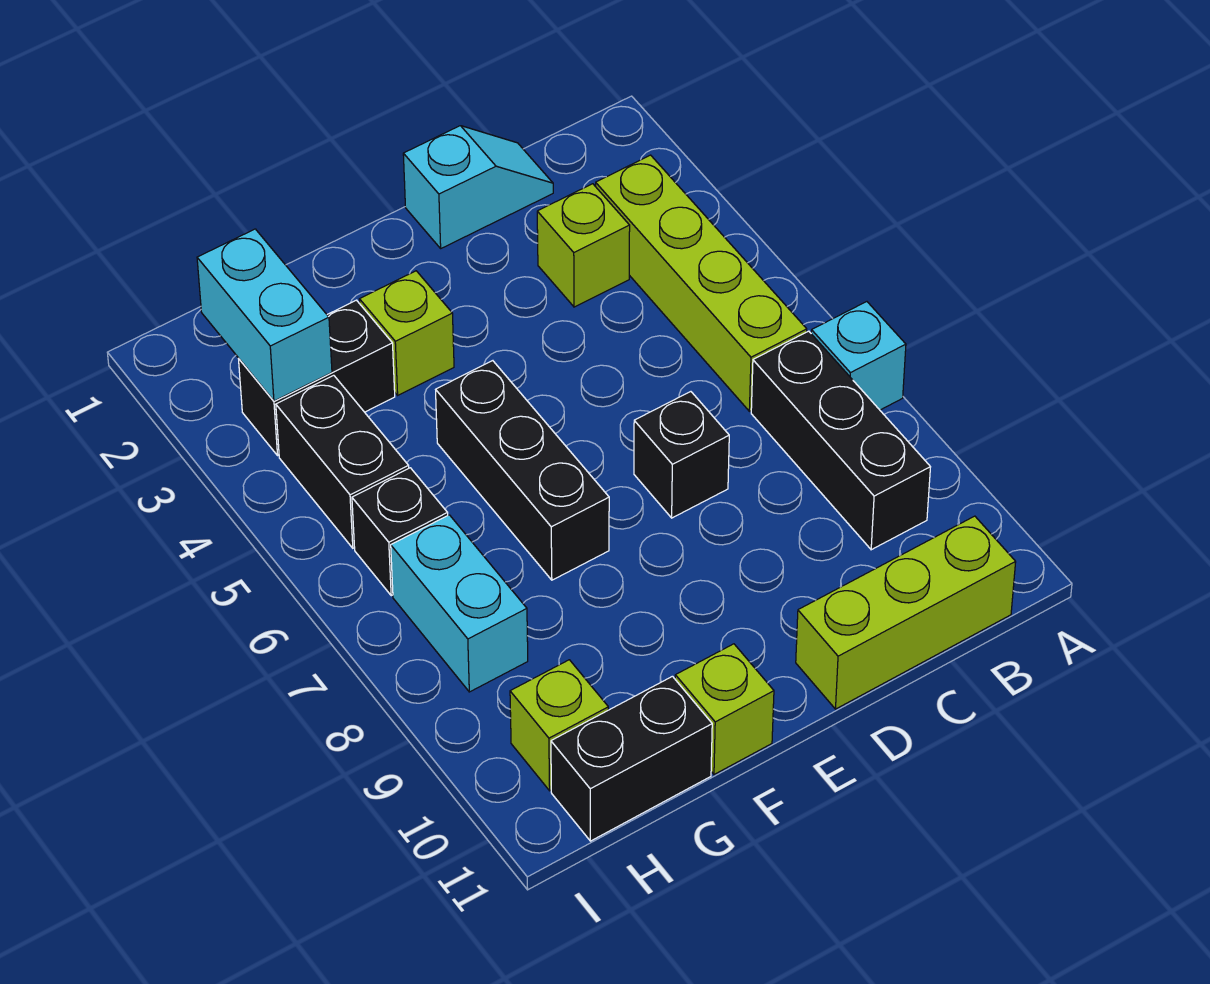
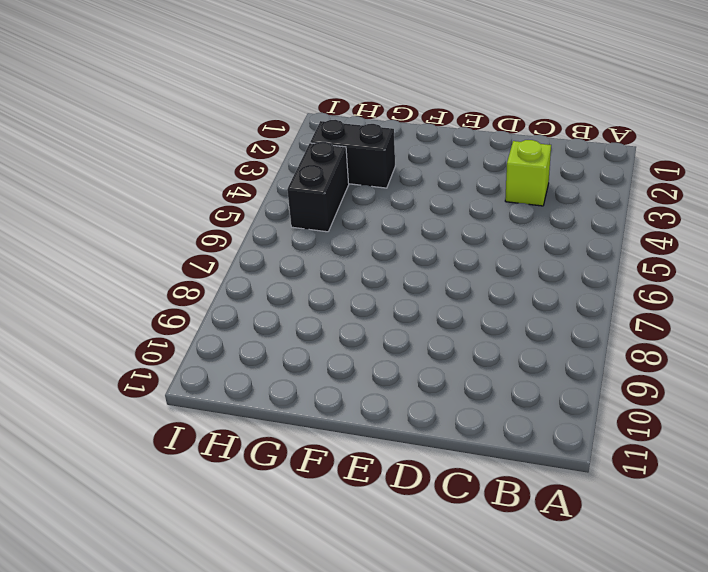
none -> cyan 1x1 brick [811,302,906,410]
none -> lime 1x4 brick [596,155,807,411]
none -> black 1x3 brick [751,331,930,550]

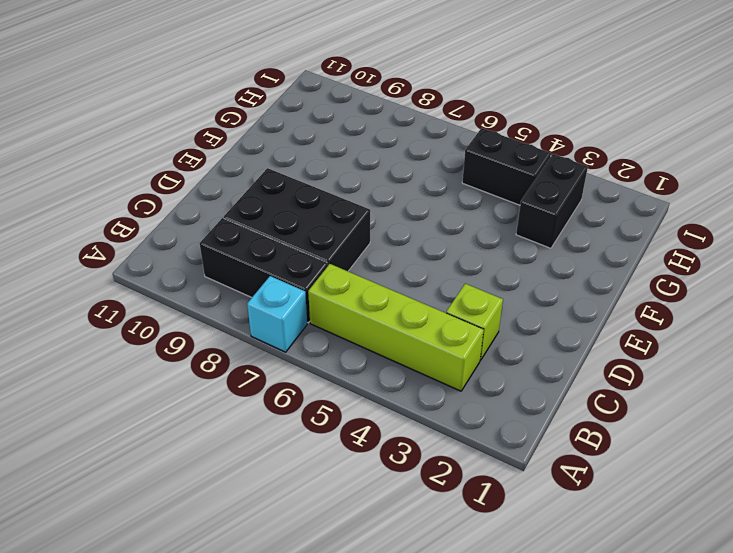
black 2x3 brick [224,168,370,271] -> black 1x1 brick [634,392,729,518]
none -> lime 1x3 brick [796,516,1016,709]
none -> cyan 1x2 slope [403,126,553,248]
none -> lime 1x1 brick [359,271,454,395]

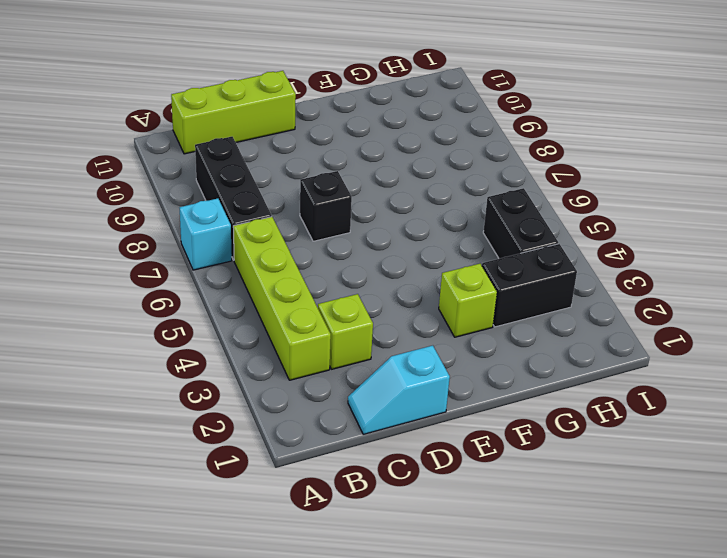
none -> black 1x3 brick [436,361,609,580]
none -> lime 1x1 brick [675,644,774,774]
none -> black 1x2 brick [551,676,712,841]

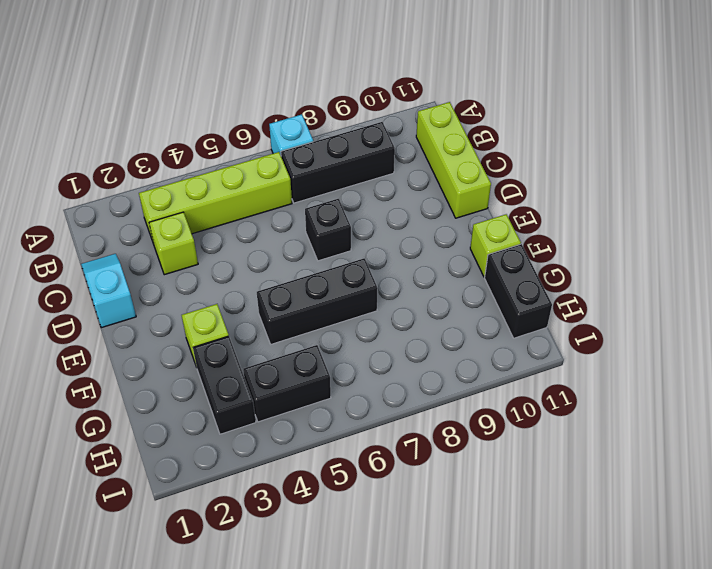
none -> black 1x1 brick [352,468,448,596]
none -> cyan 1x2 brick [391,515,528,692]
none -> lime 1x1 brick [510,660,608,791]

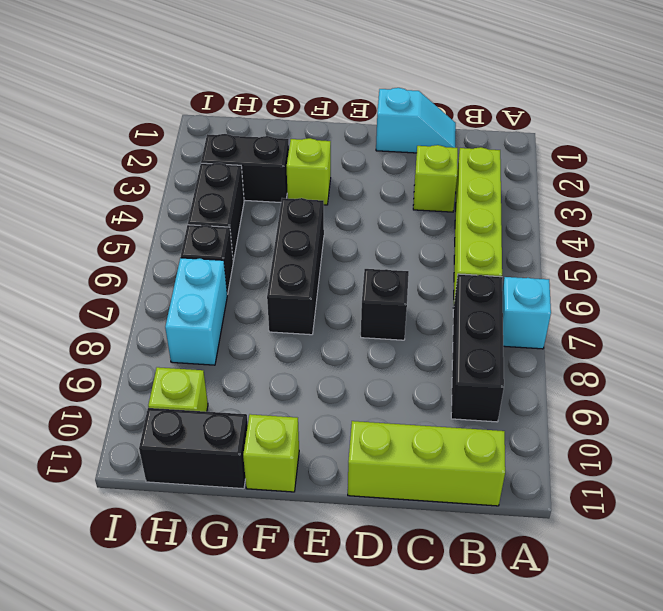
none -> cyan 1x2 brick [197,229,332,401]

